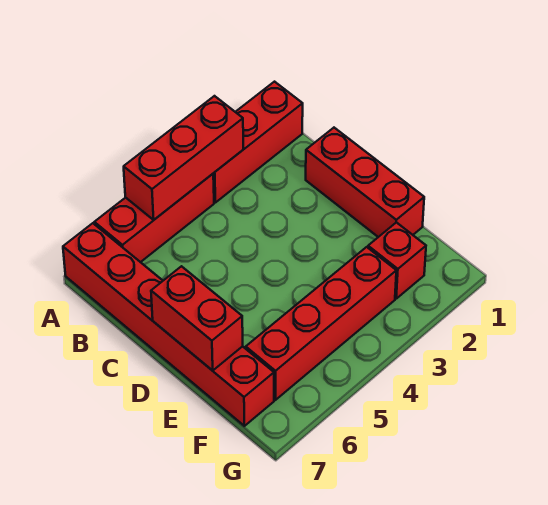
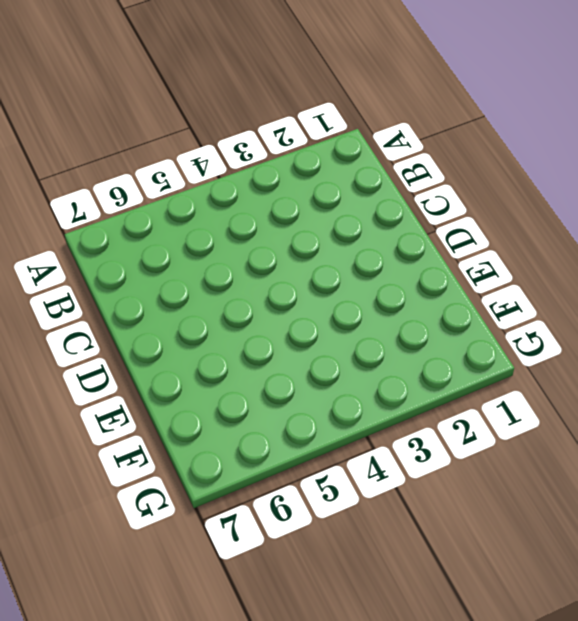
none -> red 1x3 brick [213,82,303,202]
none -> red 1x3 brick [94,174,214,262]

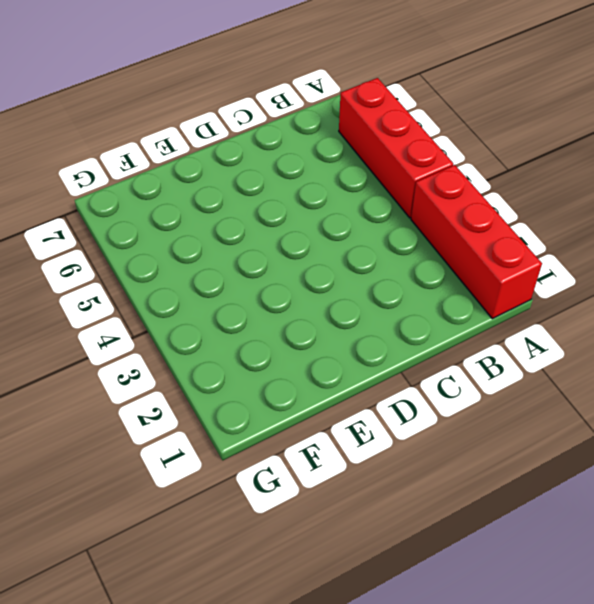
none -> red 1x6 brick [63,223,274,426]
none -> red 1x3 brick [306,128,424,237]

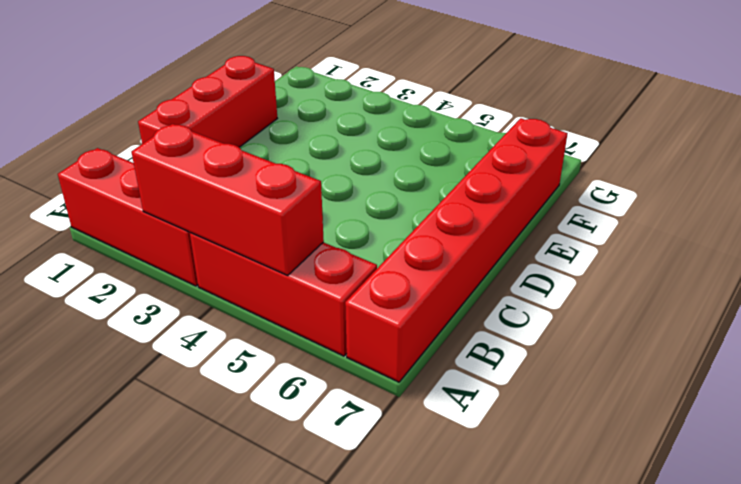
none -> red 1x1 brick [368,222,426,299]
none -> red 1x4 brick [246,247,396,400]

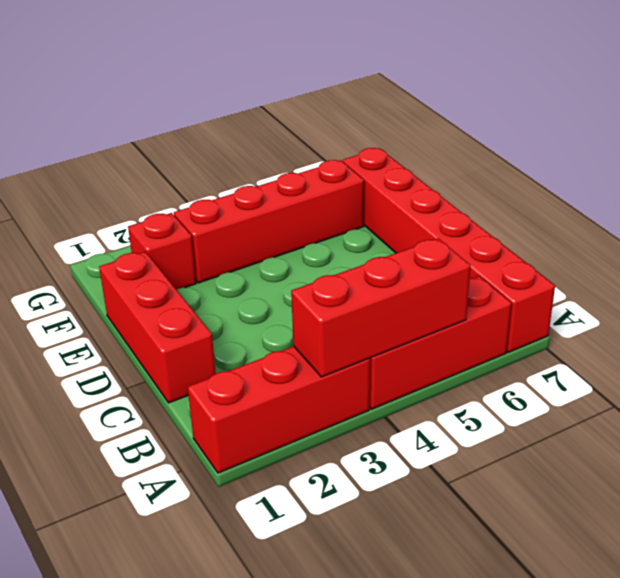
none -> red 1x2 brick [151,266,243,371]

